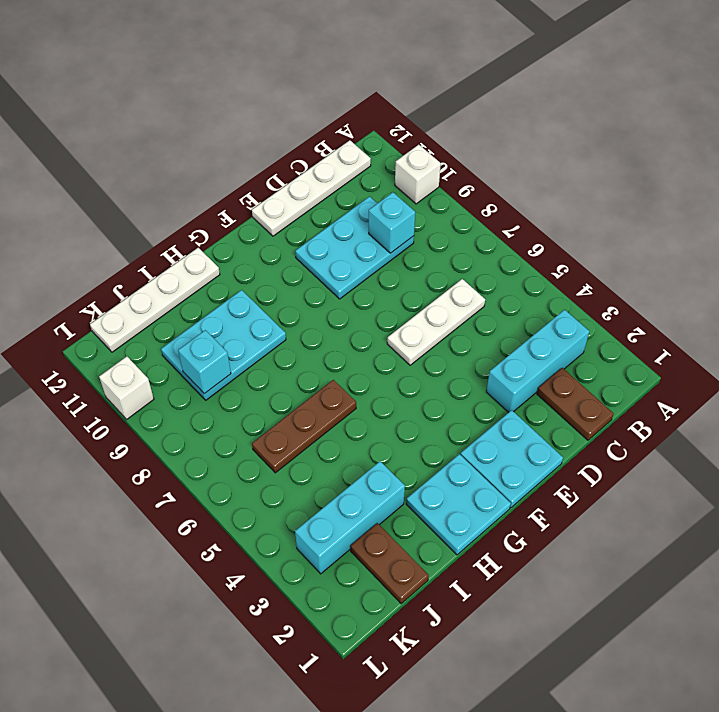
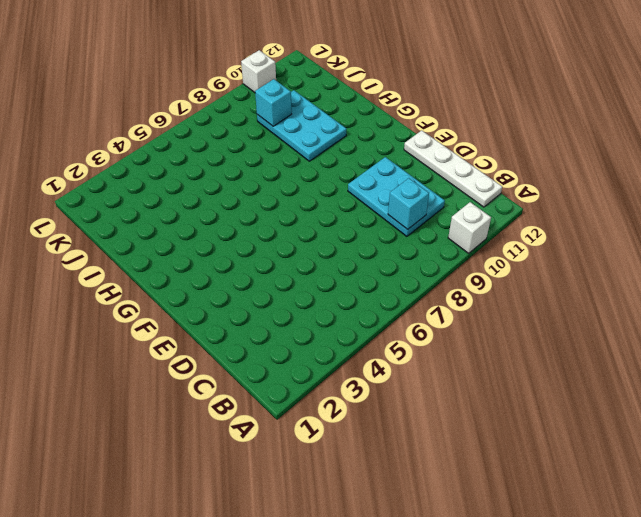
none -> cyan 1x3 brick [486,310,589,413]
none -> brown 1x2 plate [537,368,614,440]
none -> white 1x3 plate [387,279,485,365]

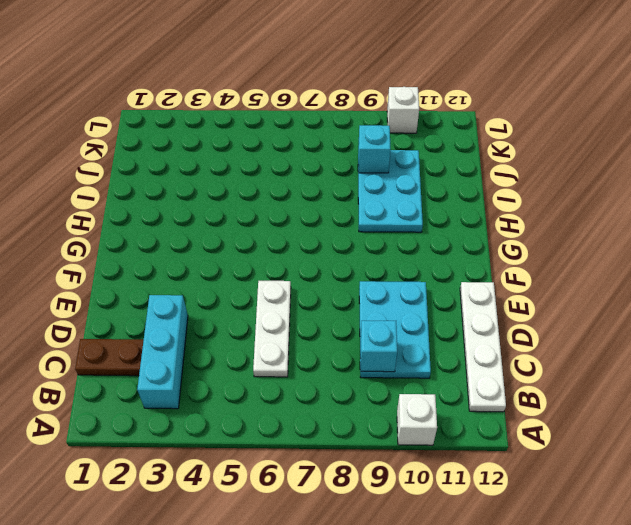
none -> cyan 2x2 plate [461,410,563,508]
none -> cyan 2x2 plate [406,454,511,555]
none -> brown 1x3 plate [252,380,356,473]

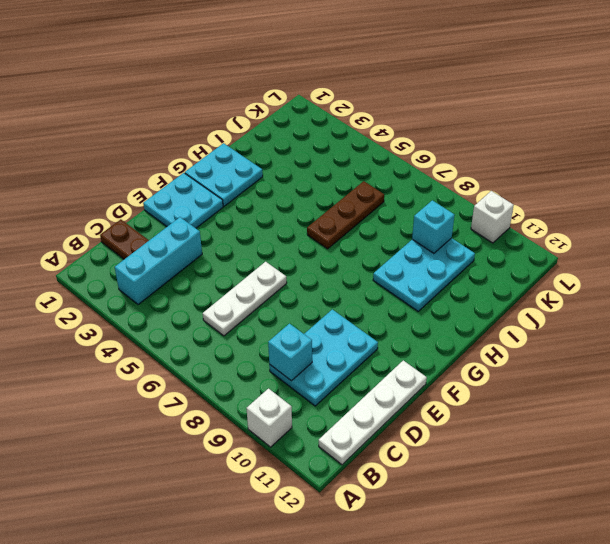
none -> white 1x4 plate [90,248,220,352]
none -> cyan 1x3 brick [295,461,405,574]
none -> brown 1x2 plate [350,523,429,604]

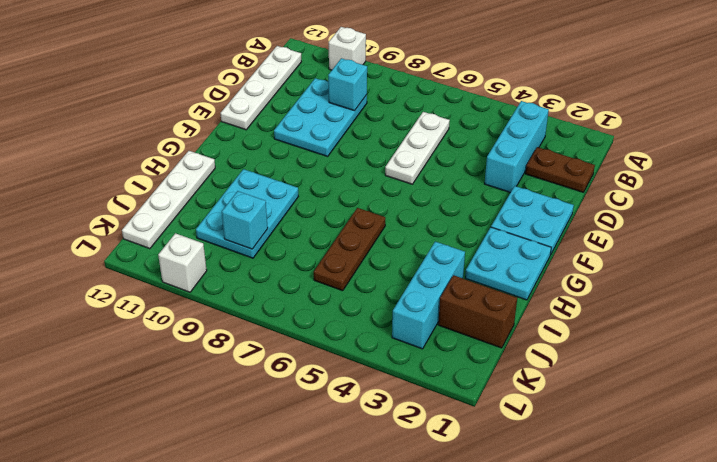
brown 1x2 brick [438,275,517,348] -> brown 1x2 plate [350,523,429,604]

